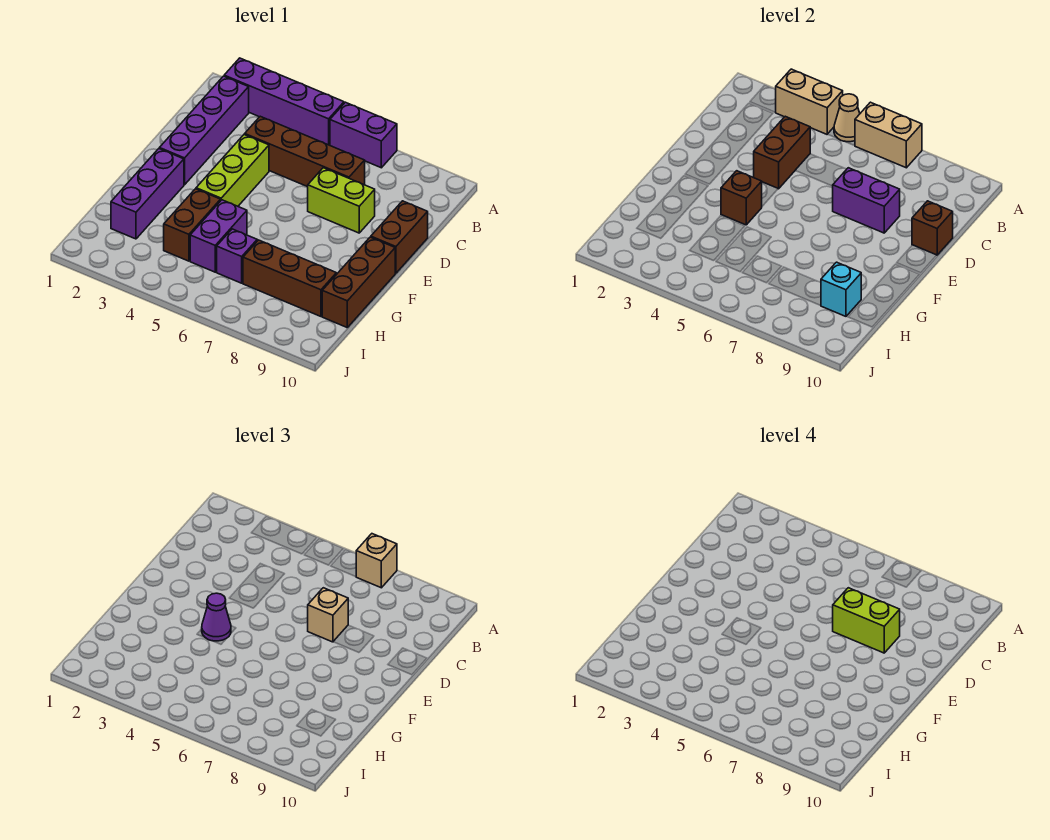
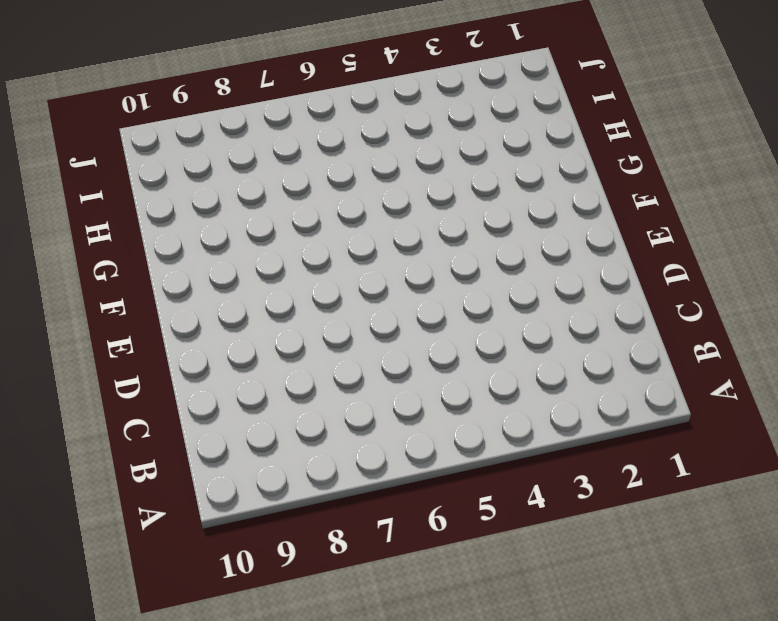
none -> purple 1x4 brick [224,58,344,145]
none -> purple 1x2 brick [330,102,397,168]
none -> purple 1x4 brick [159,76,249,185]

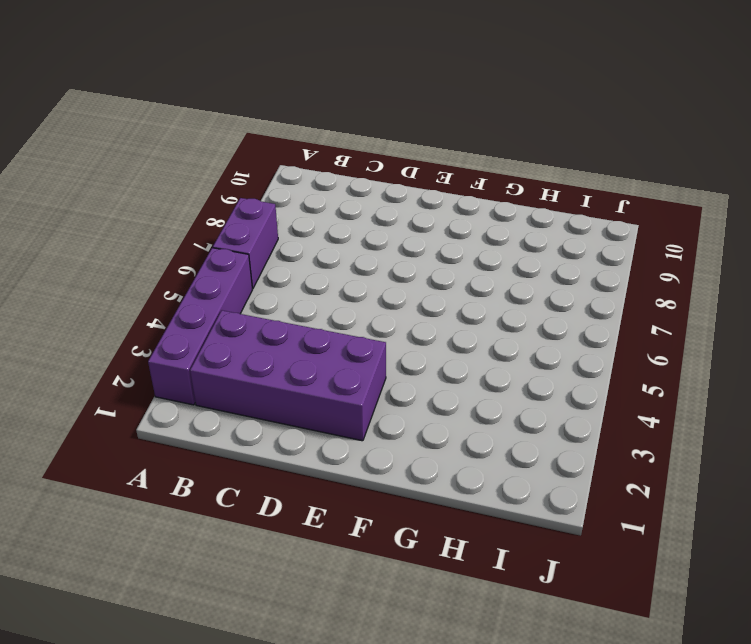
purple 2x4 brick [190,310,386,441] -> purple 1x4 brick [159,76,249,185]
none -> brown 1x4 brick [245,116,365,187]
none -> lime 1x3 brick [196,134,269,206]
none -> lime 1x2 brick [308,168,375,233]

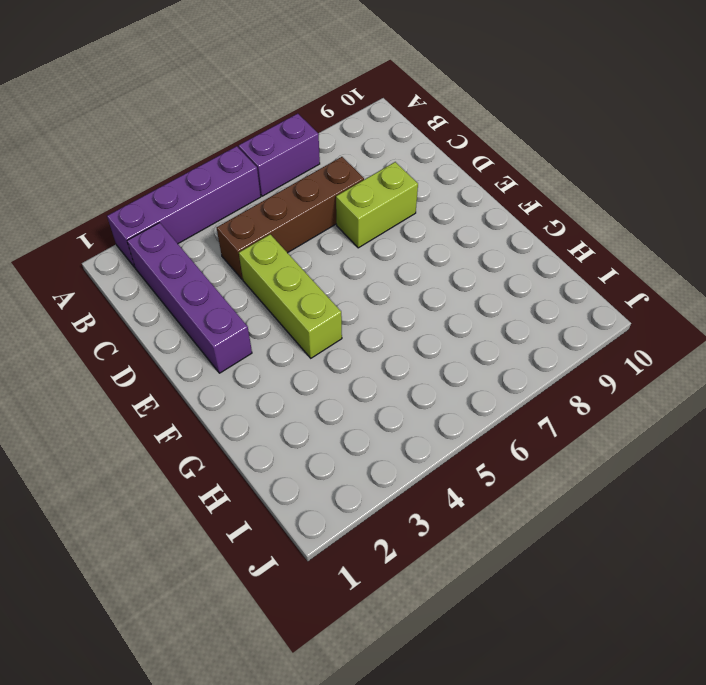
none -> brown 1x2 brick [371,201,428,273]
none -> purple 1x3 brick [111,149,184,239]
none -> brown 1x3 brick [322,237,395,327]

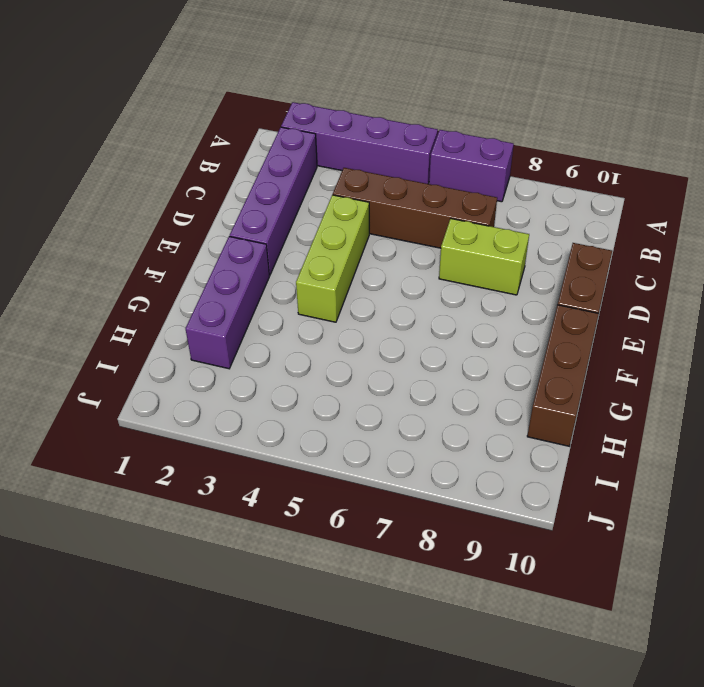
none -> brown 1x2 brick [164,189,221,261]
none -> purple 1x2 brick [190,200,247,272]
none -> purple 1x1 brick [217,229,257,283]

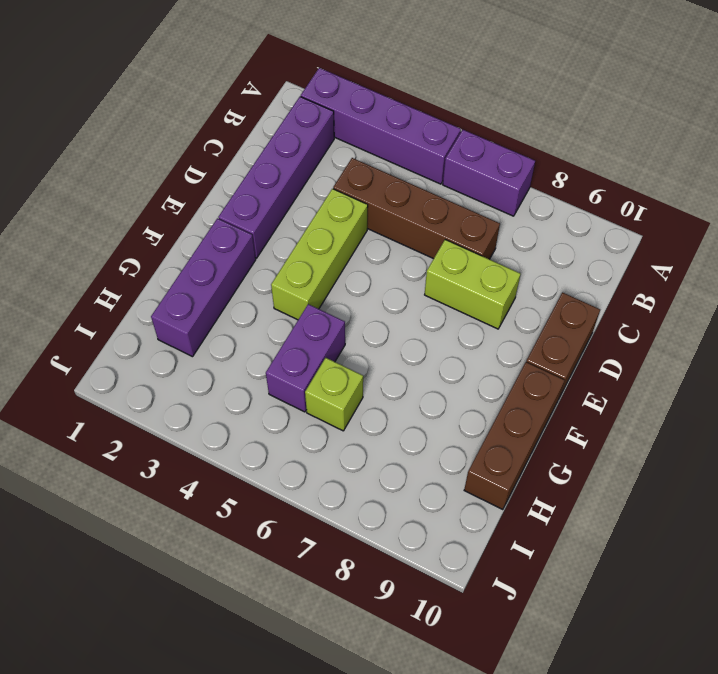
lime 1x1 brick [305,358,363,431] -> purple 1x1 brick [217,229,257,283]
none -> brown 1x2 brick [164,189,221,261]
none -> brown 1x3 brick [243,240,336,316]
none -> tan 1x2 brick [775,69,843,134]

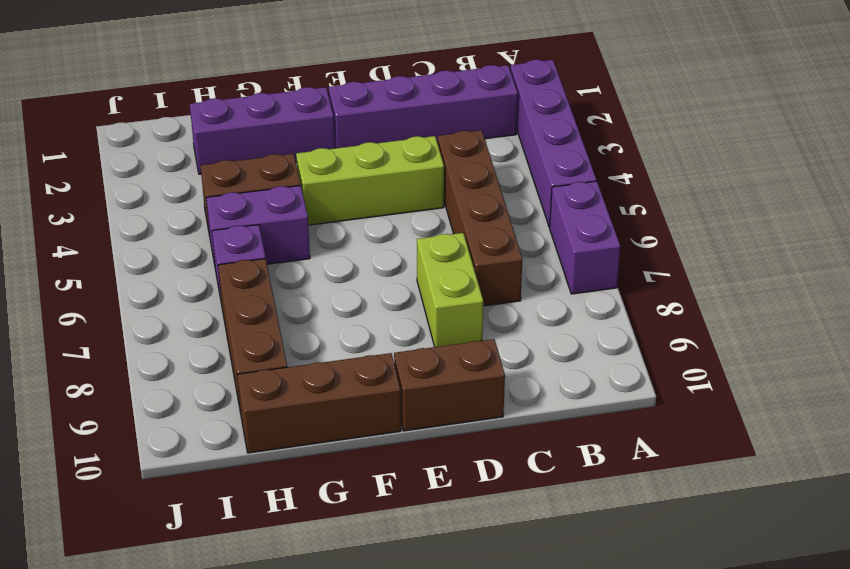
none -> tan 1x2 brick [775,69,843,134]
none -> tan 1x1 cone [834,94,860,142]
none -> tan 1x2 brick [855,102,922,168]

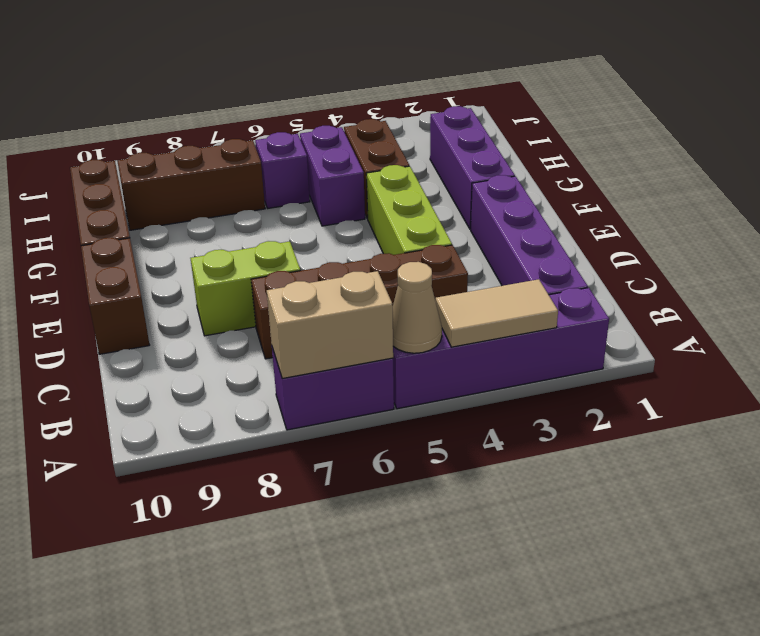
tan 1x2 tile [436,279,558,347] -> tan 1x2 brick [775,69,843,134]
none -> brown 1x2 brick [754,116,810,189]
none -> purple 1x2 brick [833,168,900,233]
none -> brown 1x1 brick [912,201,953,255]

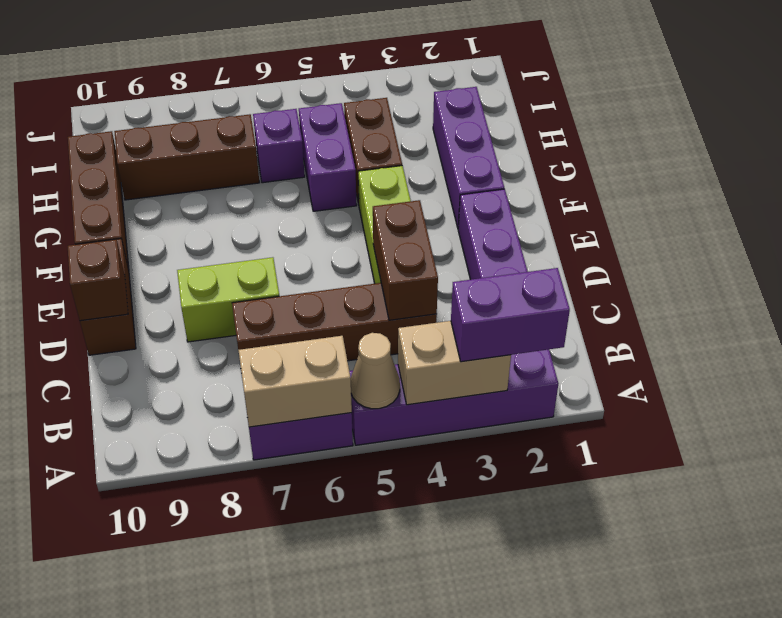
purple 1x2 brick [451,268,570,362] -> purple 1x2 brick moved to [833,168,900,233]
none -> brown 1x1 brick [721,171,762,225]
none -> cyan 1x1 brick [821,262,861,316]
none -> tan 1x1 brick [356,534,397,588]

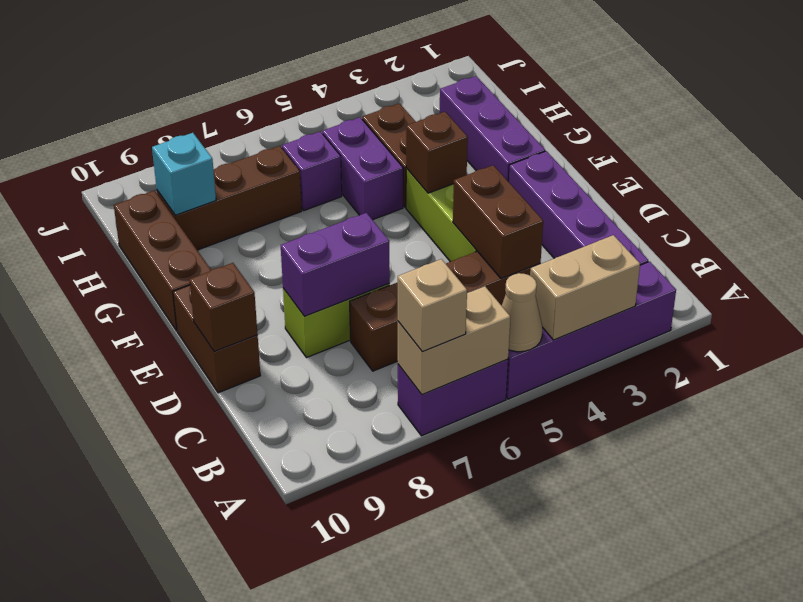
none -> tan 1x1 brick [308,588,348,642]
none -> purple 1x1 cone [202,593,231,641]
none -> lime 1x2 brick [833,588,900,653]

